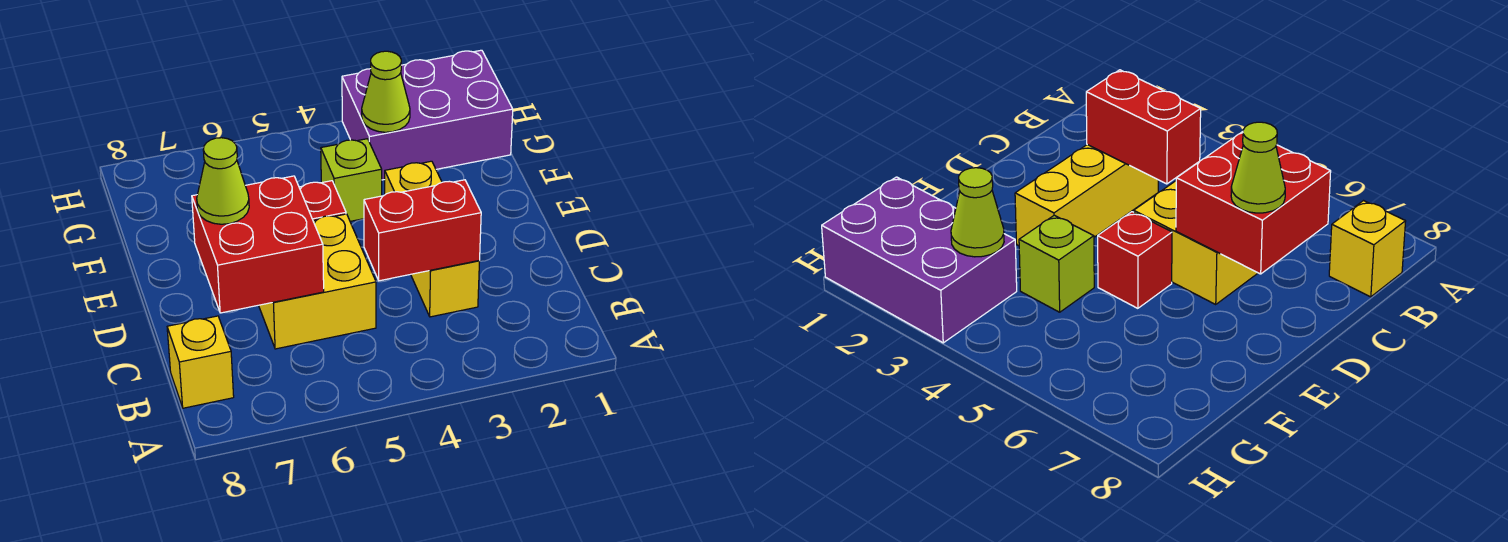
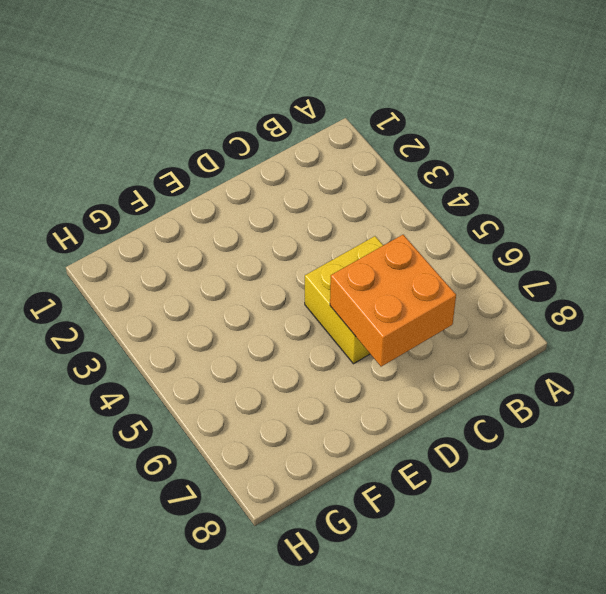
orange 2x2 brick [330,235,456,367] -> red 2x2 brick [192,176,324,313]
none -> yellow 1x1 brick [167,316,234,408]
none -> yellow 1x3 brick [385,161,480,317]

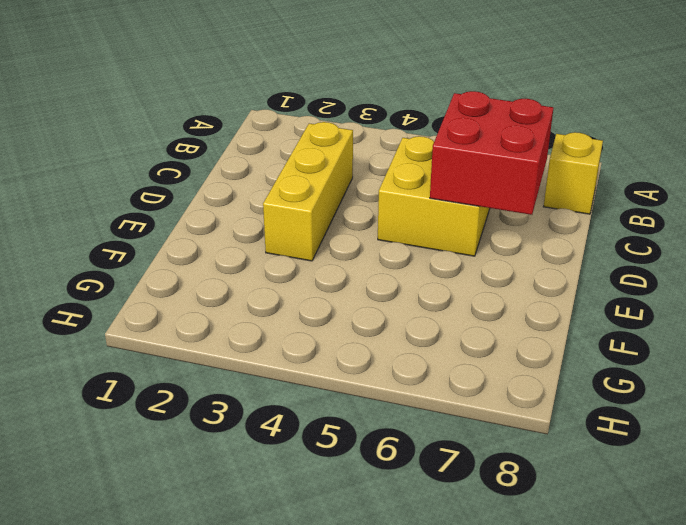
none -> red 1x1 brick [299,181,346,221]
none -> lime 1x1 brick [321,139,382,221]

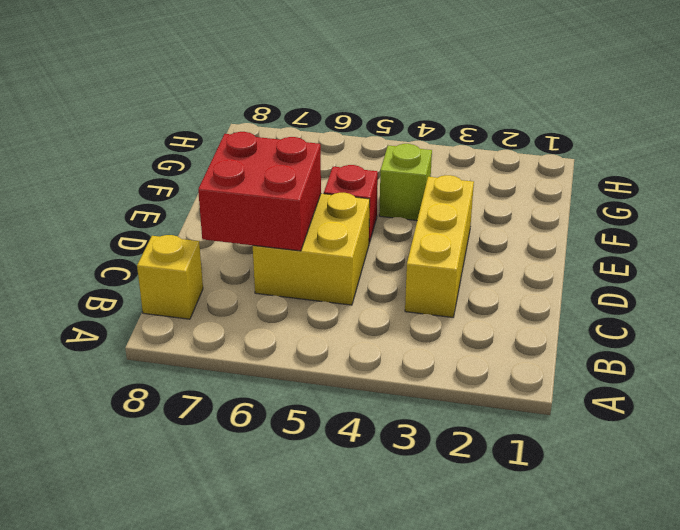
none -> purple 2x3 brick [342,50,513,180]
none -> red 1x2 brick [364,180,481,281]

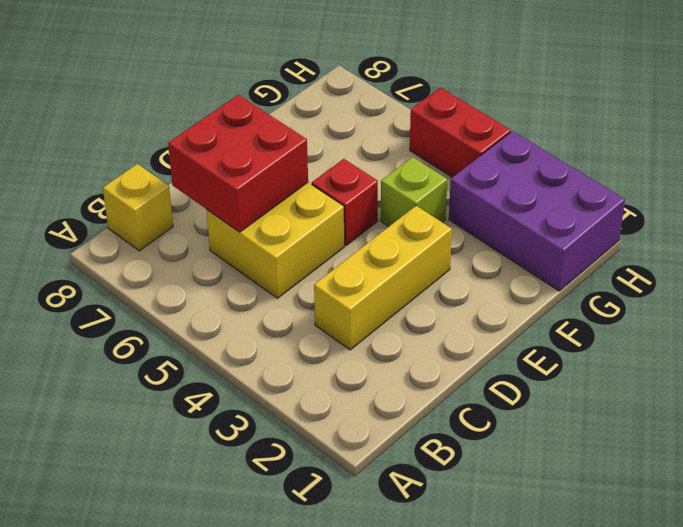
red 1x2 brick [410,88,511,177] -> red 1x2 brick moved to [364,180,481,281]
none -> lime 1x1 cone [362,51,410,132]
none -> lime 1x1 cone [197,138,249,224]

